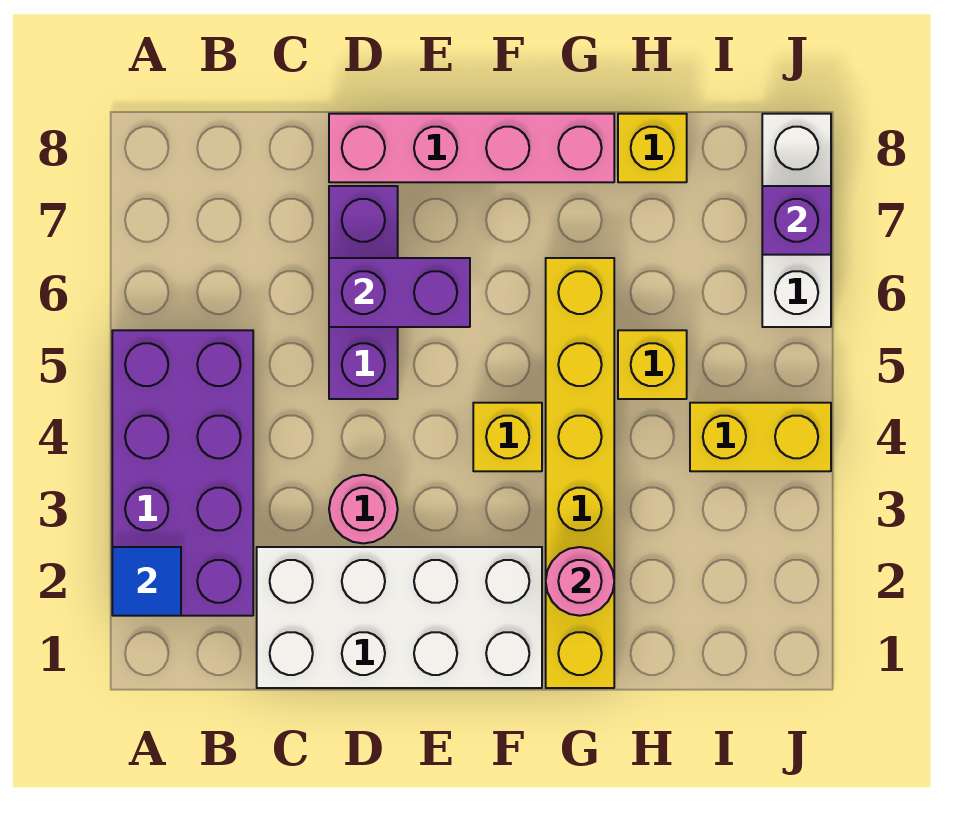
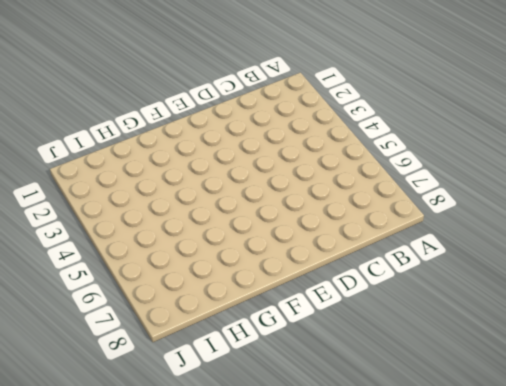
none -> purple 2x4 brick [112,330,253,616]
none -> white 2x4 brick [257,547,542,688]
none -> pink 1x1 round brick [329,475,398,543]

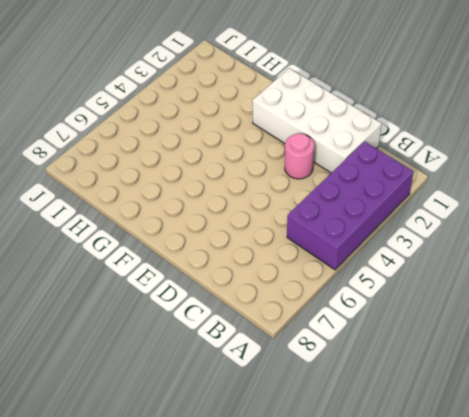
none -> purple 1x3 brick [329,186,398,399]
none -> pink 1x4 brick [329,114,614,182]
none -> yellow 1x1 brick [473,403,542,471]

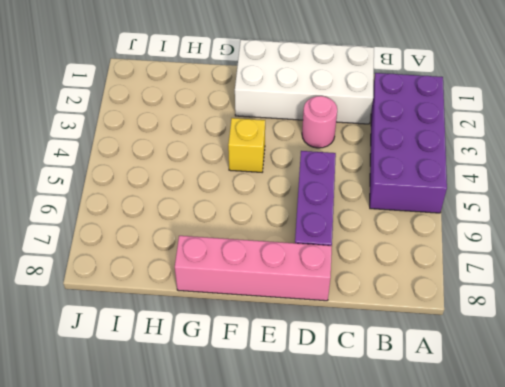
none -> yellow 1x6 brick [546,258,614,688]
none -> yellow 1x1 brick [618,330,687,399]
none -> yellow 1x1 brick [618,114,687,182]

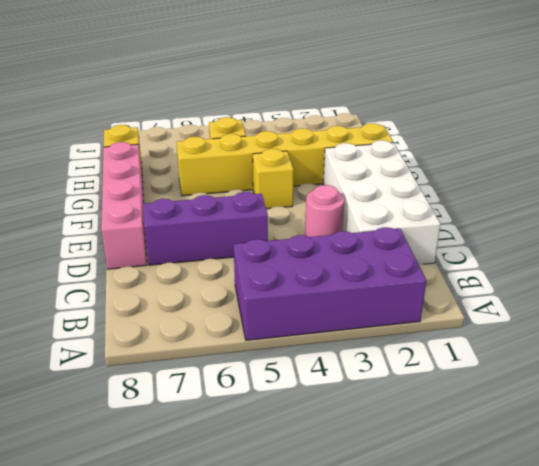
none -> yellow 1x2 brick [690,403,831,471]
none -> white 1x3 brick [762,114,831,327]
none -> blue 1x1 tile [112,547,181,616]

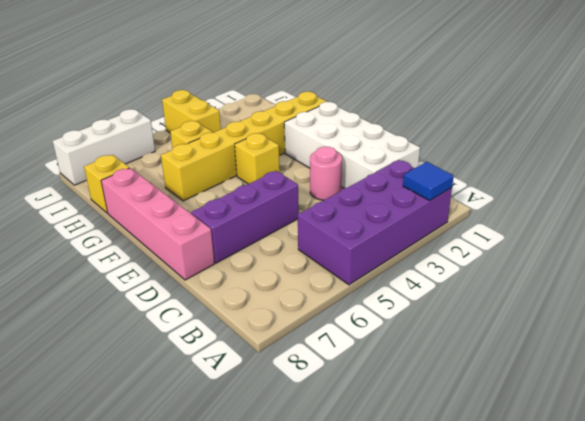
none -> purple 1x2 brick [329,258,470,327]
none -> pink 1x1 round brick [546,547,614,616]
none -> purple 1x1 brick [762,186,831,255]

